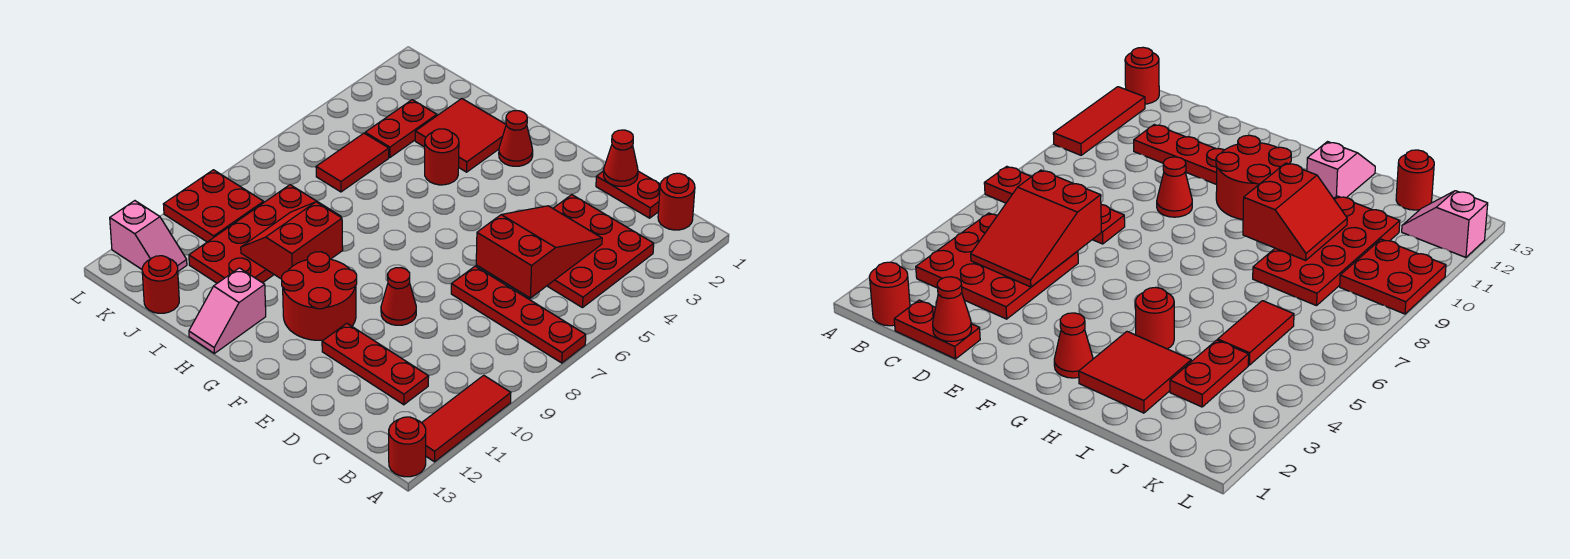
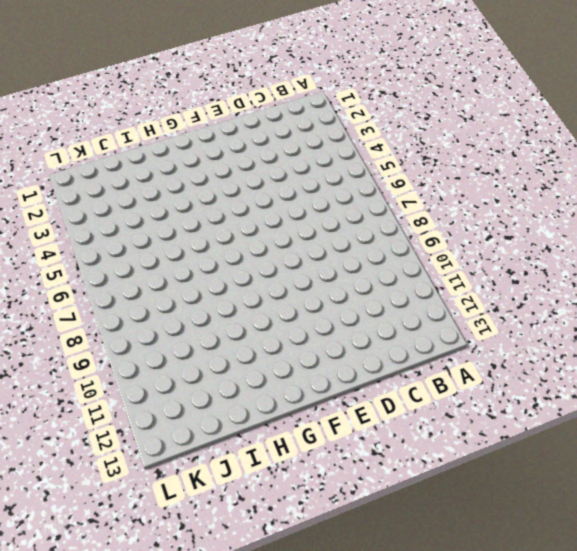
none -> red 1x4 plate [451,266,586,363]
none -> red 1x3 tile [422,375,511,462]
none -> red 1x1 round brick [389,417,426,477]

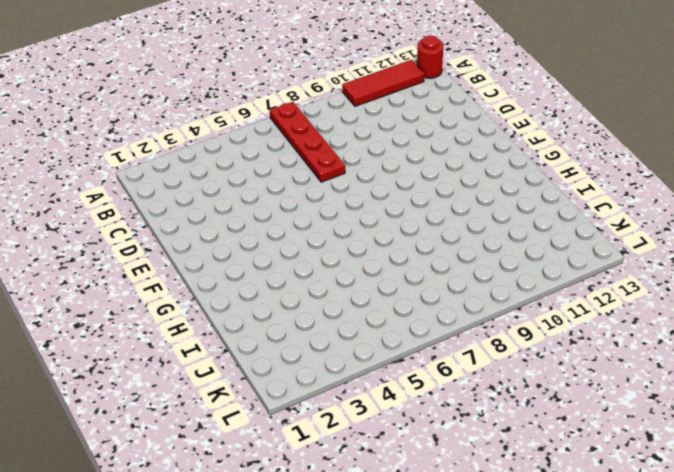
none -> red 1x1 round brick [658,173,695,230]
none -> red 3x3 plate [547,195,654,308]
none -> red 1x2 plate [596,171,660,218]

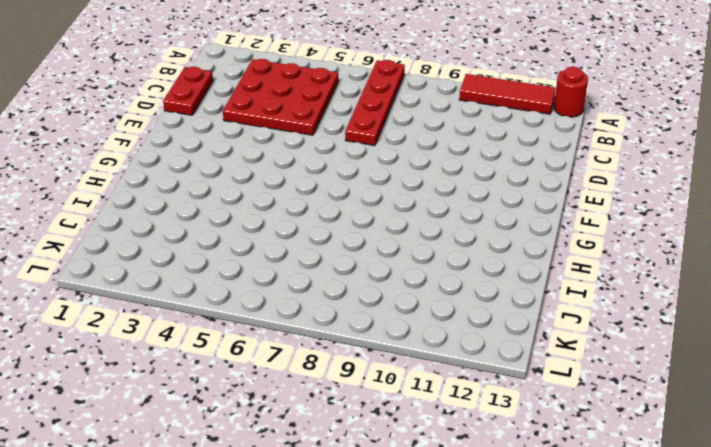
none -> red 1x1 round brick [658,173,695,230]
none -> red 1x3 plate [322,323,429,405]
none -> red 1x1 cone [381,268,416,325]

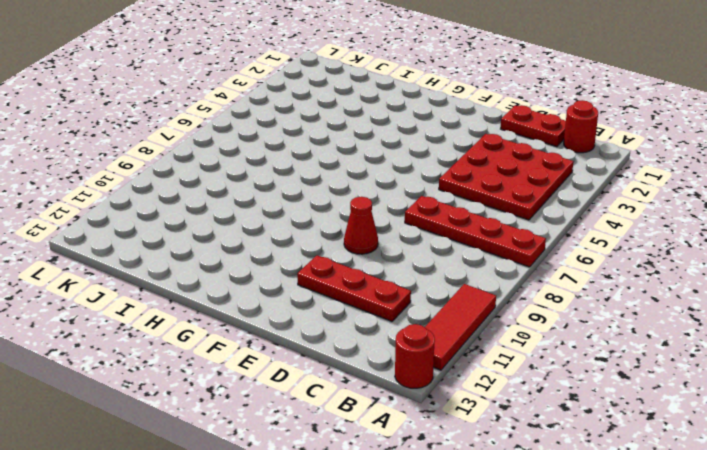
none -> red 2x2 round brick [282,252,357,340]
none -> red 1x1 cone [499,111,533,166]
none -> red 2x2 tile [415,99,506,172]

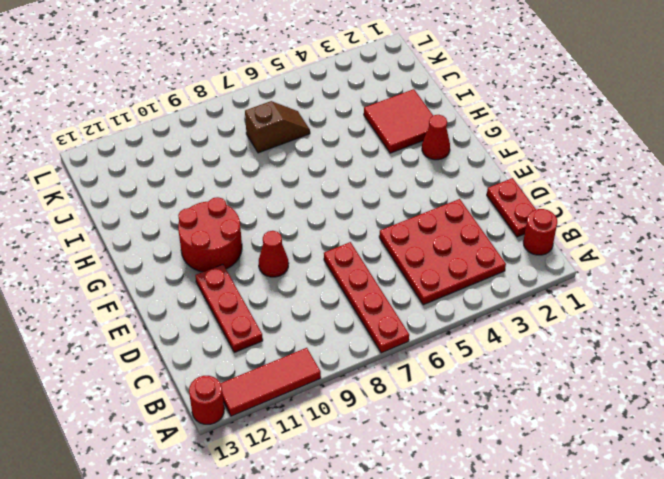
brown 1x2 slope [245,101,310,153] -> red 1x2 tile [316,133,389,192]
none -> red 1x1 round brick [425,129,459,185]
none -> pink 1x2 slope [189,268,266,353]
none -> red 2x4 plate [189,185,341,283]

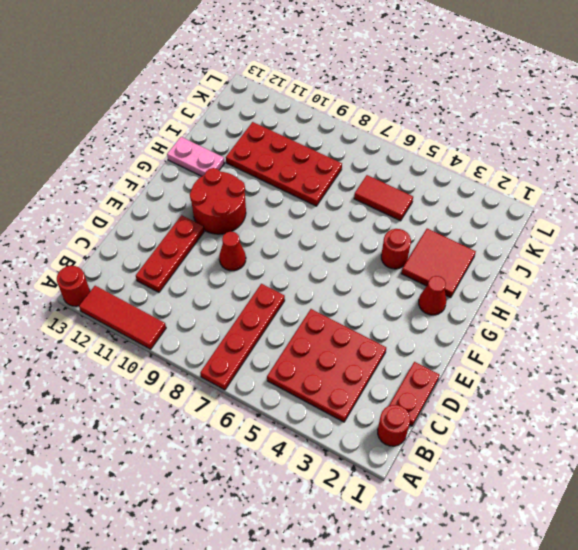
pink 1x2 plate [167,137,225,176] -> pink 1x2 slope [189,268,266,353]
none -> red 1x2 plate [365,100,437,157]
none -> red 1x1 round brick [142,256,179,313]
none -> red 2x2 plate [163,170,264,242]

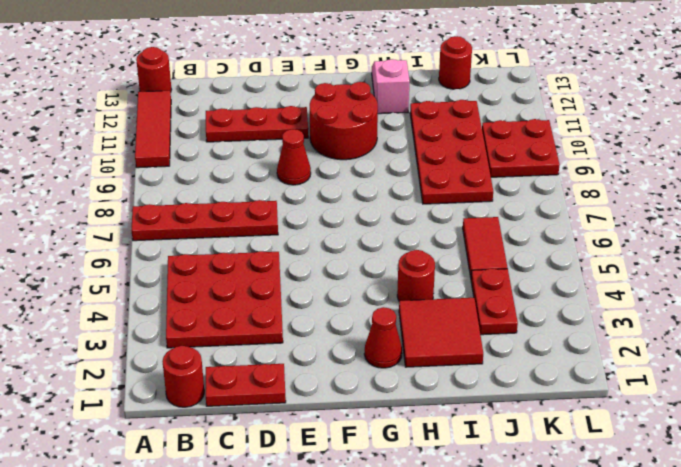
none -> pink 1x2 slope [110,201,187,271]
none -> red 2x3 slope [476,206,602,298]
none -> red 1x1 cone [604,130,638,186]

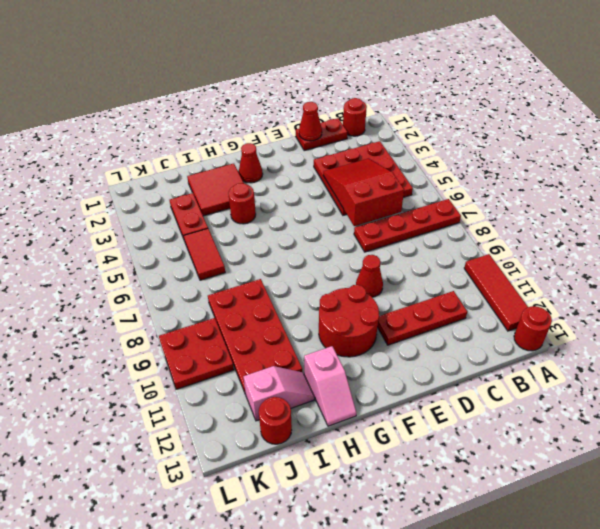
pink 1x2 slope [243,366,314,421] -> pink 1x2 slope moved to [110,201,187,271]
none -> red 2x2 slope [241,202,343,279]

